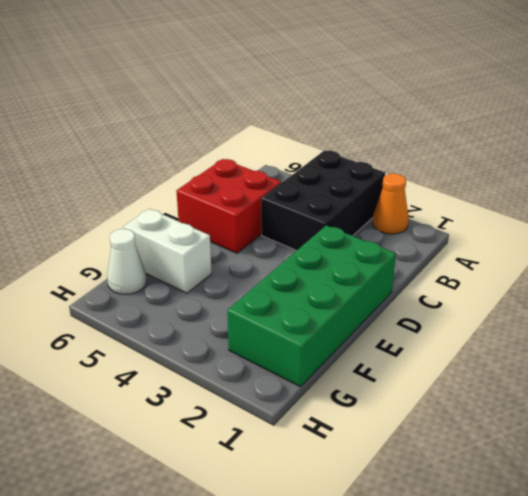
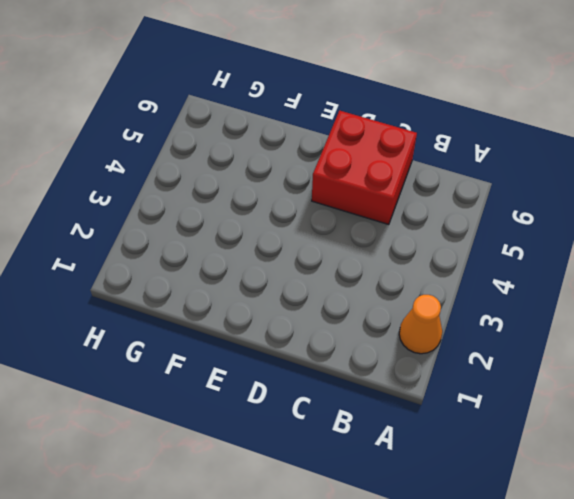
none -> black 2x3 brick [261,151,385,251]
none -> green 2x4 brick [227,225,396,387]

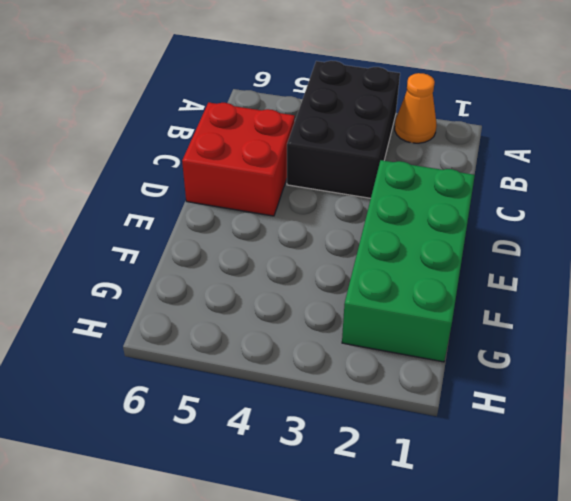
none -> white 1x2 brick [123,209,212,293]
none -> white 1x1 cone [107,229,147,294]

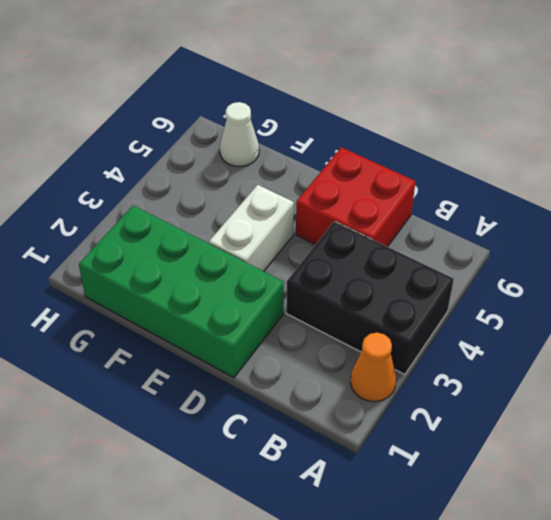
white 1x2 brick [209,185,294,271] -> white 1x2 brick moved to [123,209,212,293]

